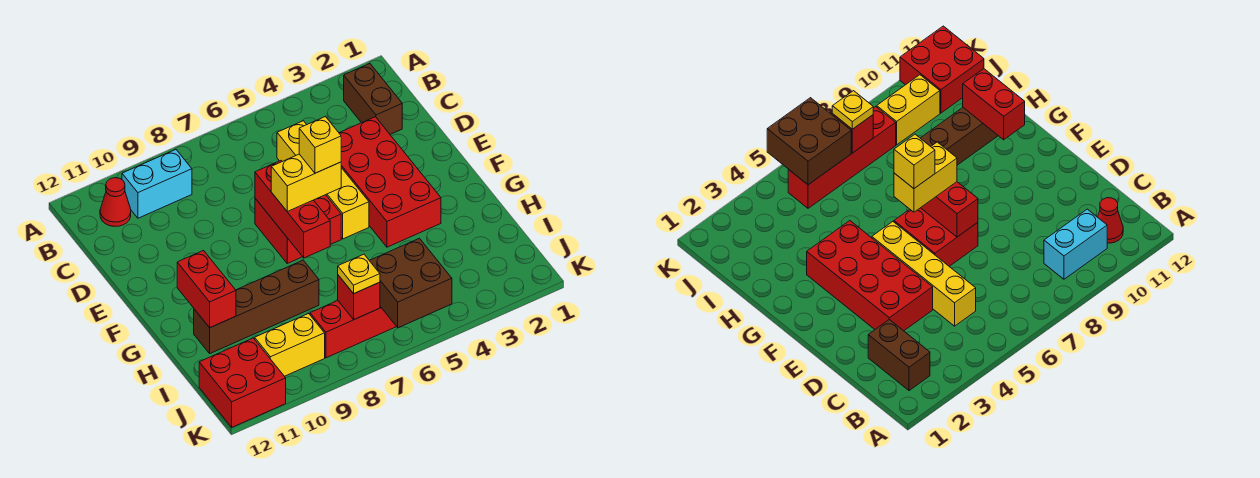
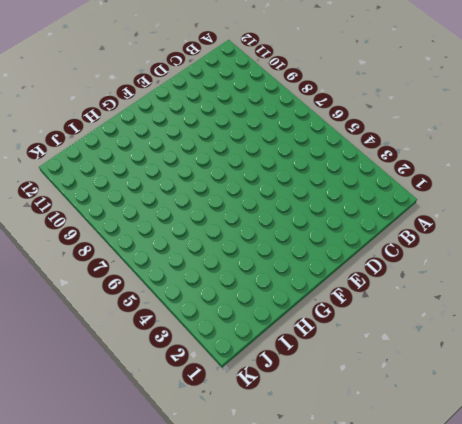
none -> brown 1x2 brick [344,64,402,134]
none -> cyan 1x2 brick [122,150,192,218]
none -> red 1x1 cone [100,178,131,226]

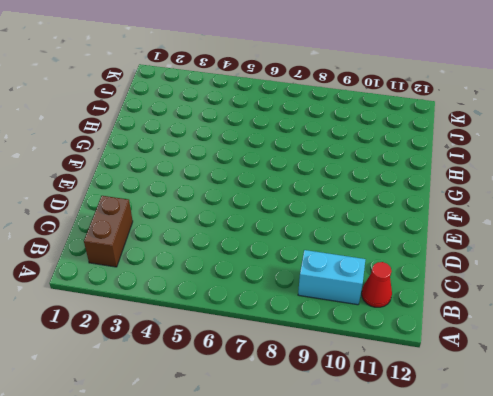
none -> yellow 1x4 brick [277,121,369,239]
none -> red 2x4 brick [339,117,441,247]
none -> red 2x2 brick [255,195,341,263]

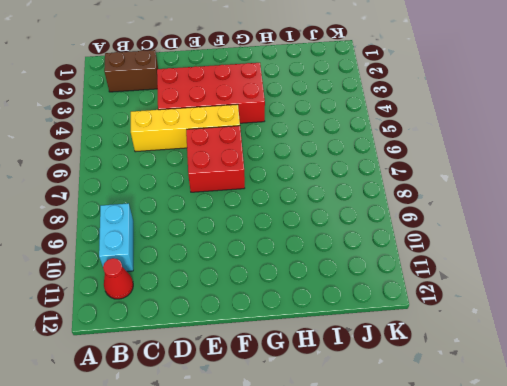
none -> brown 1x4 brick [194,260,319,353]
none -> red 1x4 brick [310,301,397,358]
none -> yellow 1x2 brick [255,313,325,376]

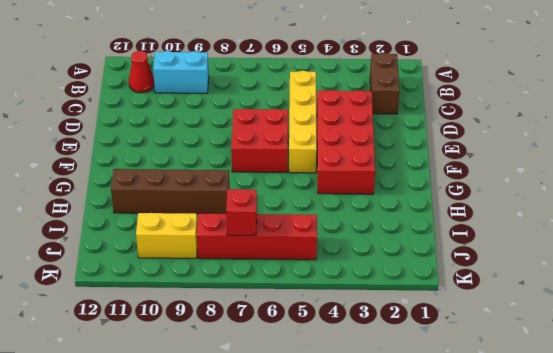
none -> red 2x2 brick [199,338,286,427]
none -> red 1x3 brick [255,161,330,258]
none -> red 1x2 brick [177,251,236,328]

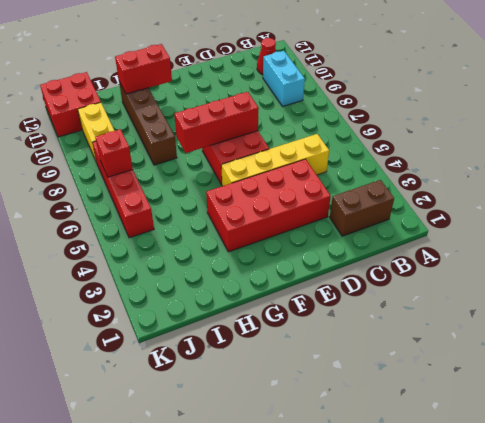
none -> brown 2x2 brick [369,238,452,328]
none -> yellow 1x2 brick [271,154,341,211]
none -> yellow 1x1 plate [338,254,380,294]

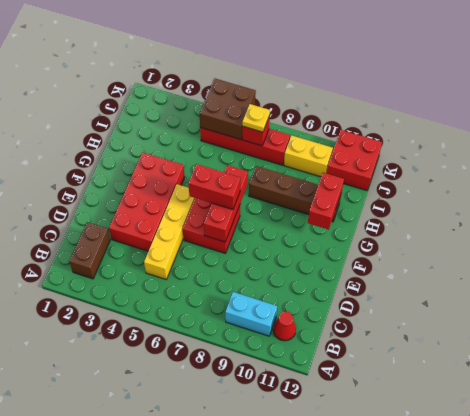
red 1x2 brick [188,164,240,210] -> yellow 1x2 brick [271,154,341,211]
none -> yellow 1x1 brick [299,117,341,173]

